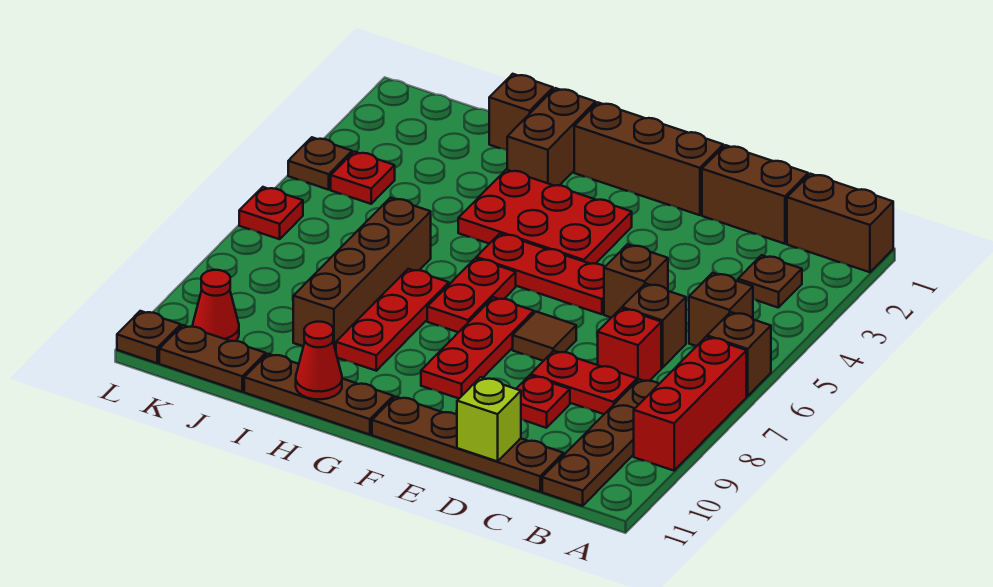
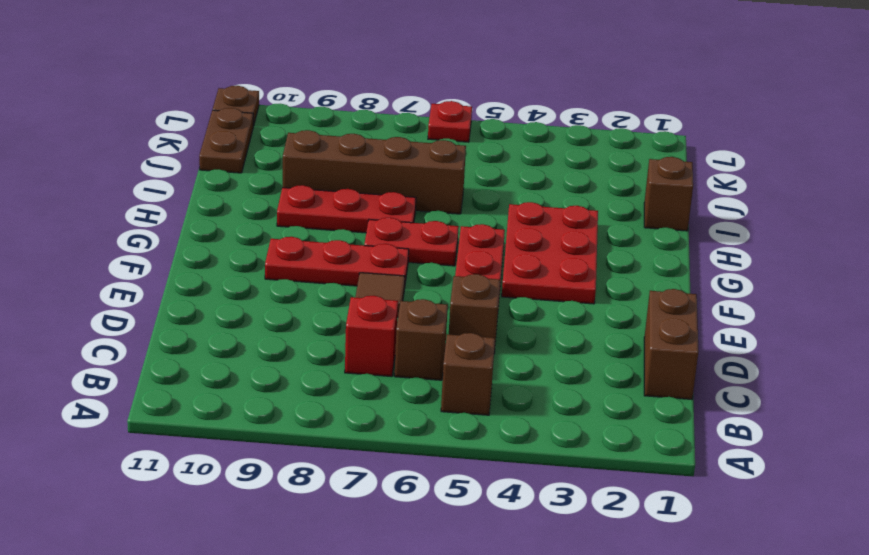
none -> brown 1x2 brick [787,174,893,272]
none -> brown 1x1 brick [707,312,771,396]
none -> red 1x3 brick [634,337,746,471]
none -> brown 1x1 plate [738,255,802,308]

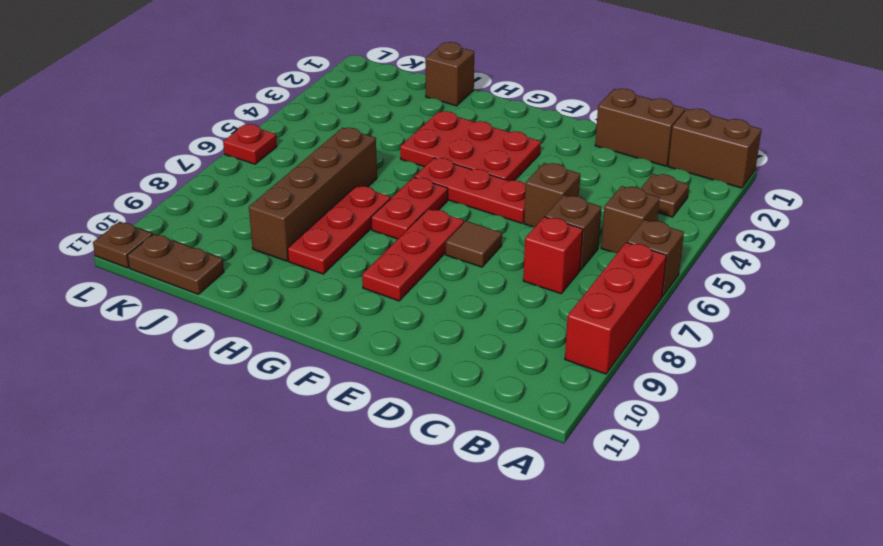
none -> brown 1x4 plate [542,379,659,506]
none -> red 1x2 plate [531,351,637,414]
none -> brown 1x4 plate [372,397,563,492]
none -> red 1x1 plate [516,375,570,428]

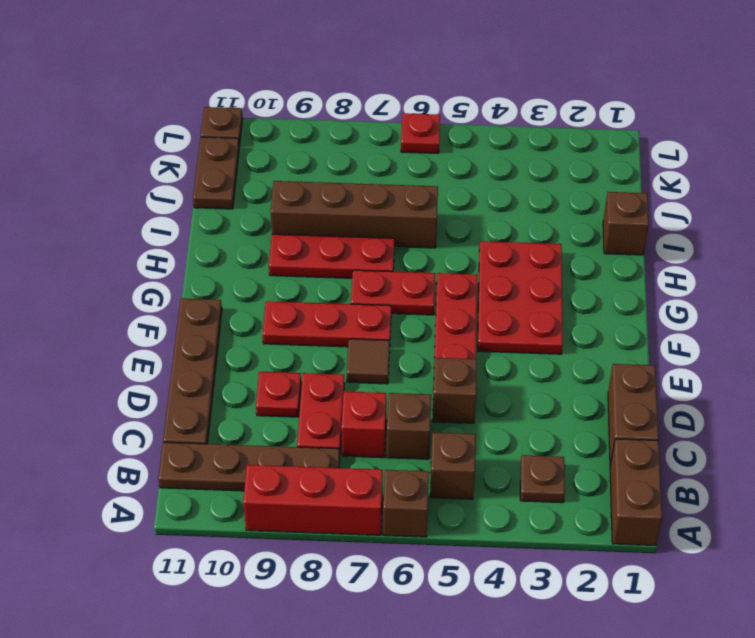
none -> brown 1x3 brick [574,102,723,215]
none -> brown 1x3 plate [244,354,393,435]
none -> brown 1x2 brick [507,88,596,186]
none -> red 1x1 plate [331,152,395,204]

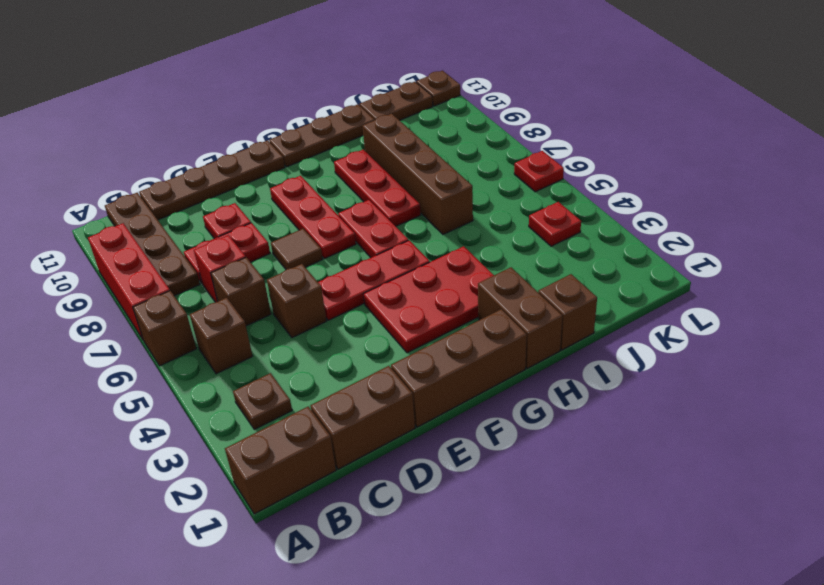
none -> red 1x1 cone [193,270,239,341]
none -> brown 1x1 plate [288,137,352,190]
none -> lime 1x1 brick [457,377,521,461]
none -> red 1x1 cone [296,322,342,399]

